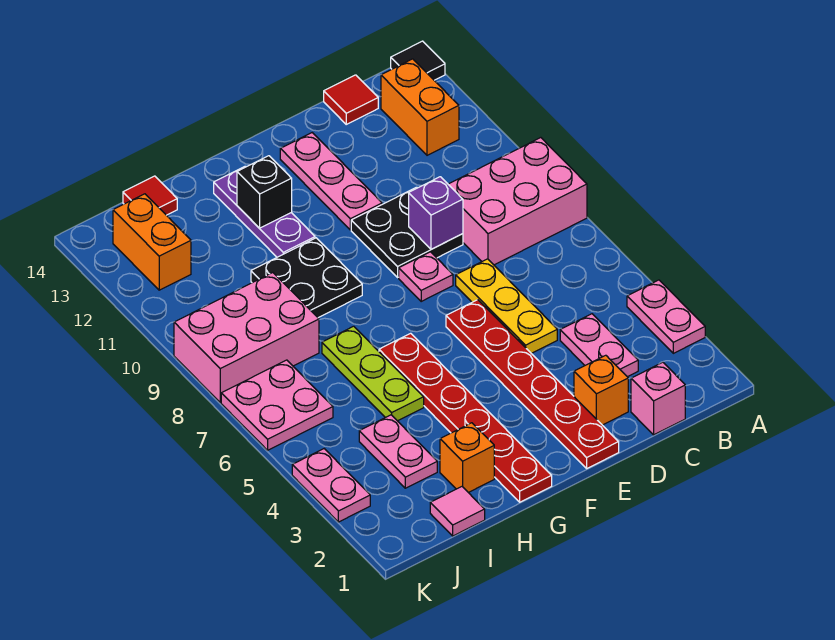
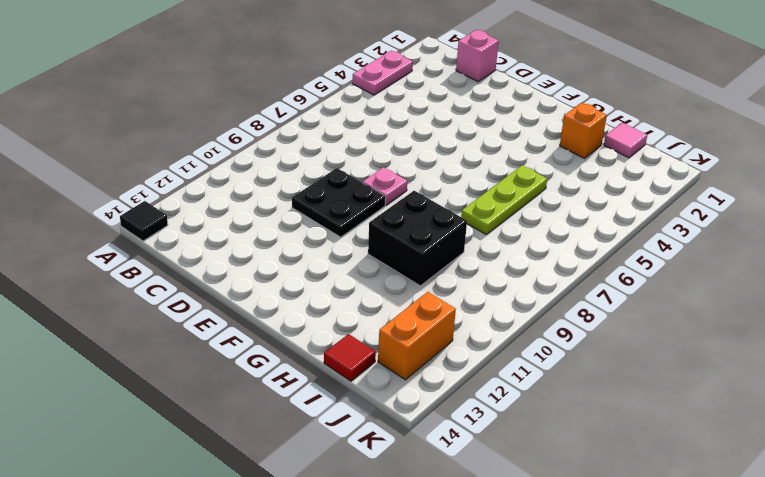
black 2x2 brick [368,191,467,286] -> black 2x2 plate [251,238,362,318]
none -> pink 2x3 brick [448,138,587,265]
none -> orange 1x2 brick [381,59,459,155]
none -> pink 1x2 plate [560,314,638,377]

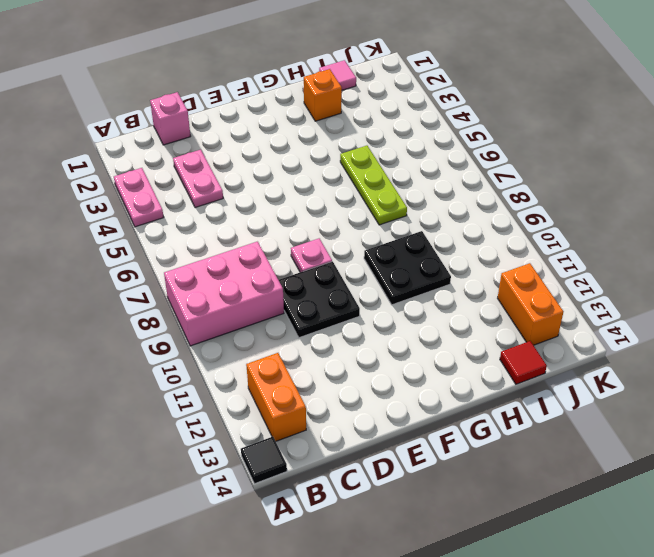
none -> red 1x1 tile [324,75,378,124]
none -> orange 1x1 brick [574,355,628,425]
none -> yellow 1x3 plate [456,259,557,353]

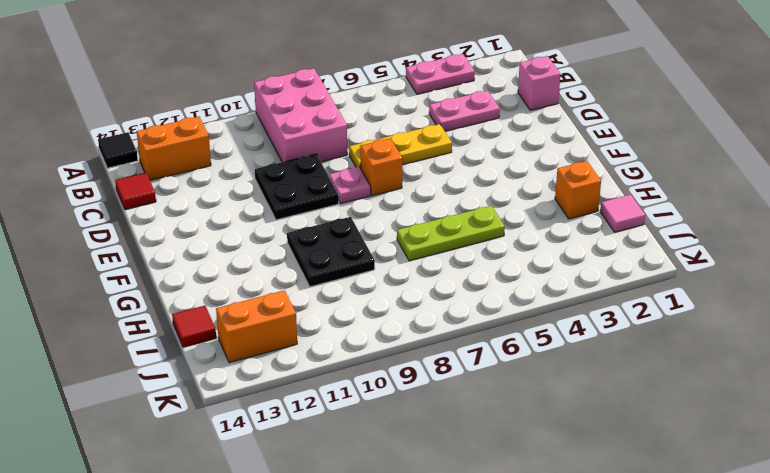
orange 1x1 brick [361,138,402,196] -> orange 1x1 brick moved to [574,355,628,425]
none -> red 1x6 plate [446,300,619,468]
none -> pink 1x3 plate [280,133,382,230]
none -> red 1x6 plate [379,333,552,502]

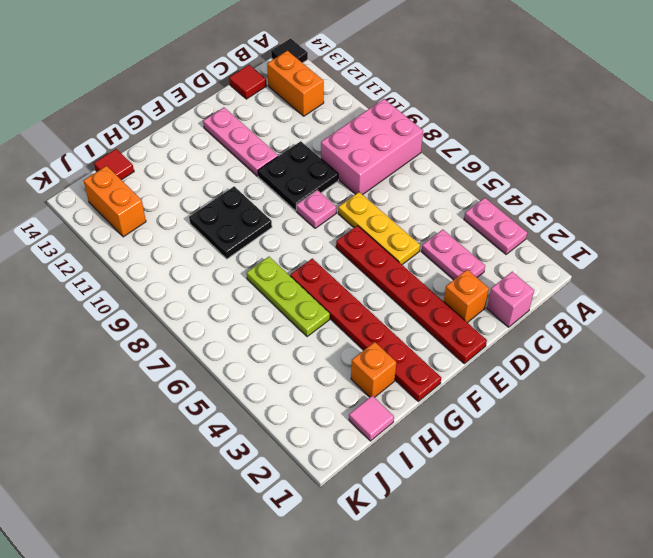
none -> purple 1x3 plate [214,166,315,257]
none -> pink 1x2 plate [359,415,437,488]
none -> pink 2x3 brick [174,273,319,403]

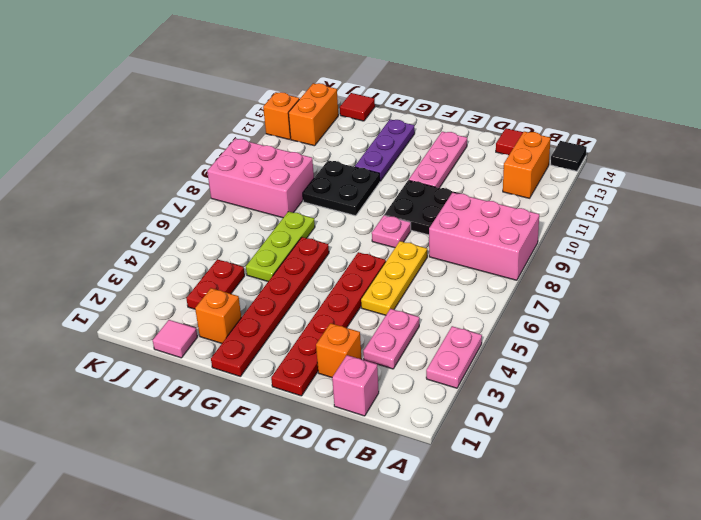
red 1x2 plate [186,259,245,309] -> pink 1x2 plate [359,415,437,488]
orange 1x1 brick [263,92,299,140] -> none
none -> pink 2x2 plate [221,360,333,450]
none -> pink 1x2 plate [292,449,370,522]
none -> purple 1x1 brick [409,177,463,249]

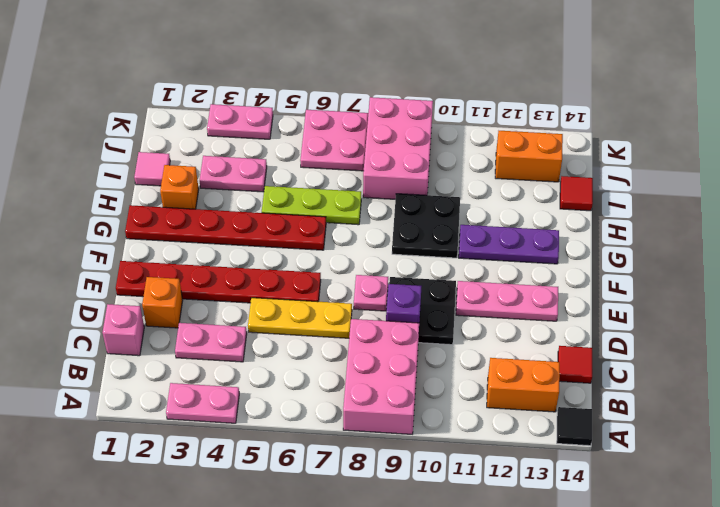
none -> black 1x1 brick [237,156,292,228]

